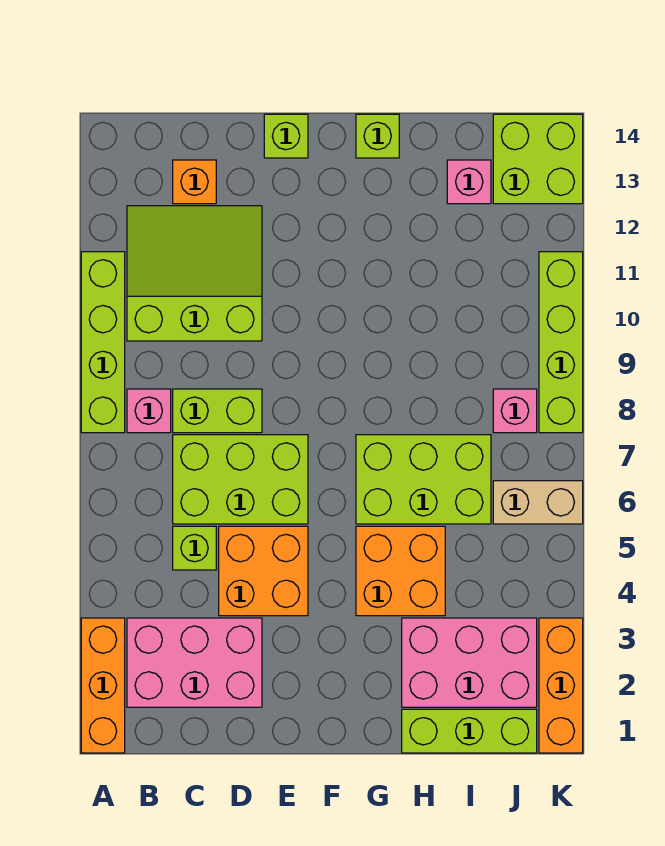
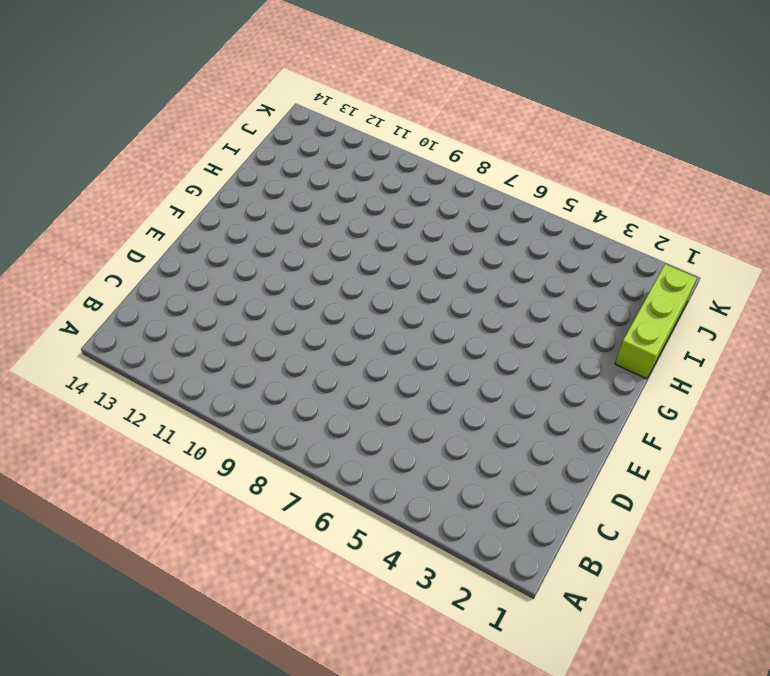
none -> orange 1x3 brick [81,618,125,753]
none -> lime 1x4 brick [81,252,125,433]
none -> pink 2x3 brick [127,618,262,707]

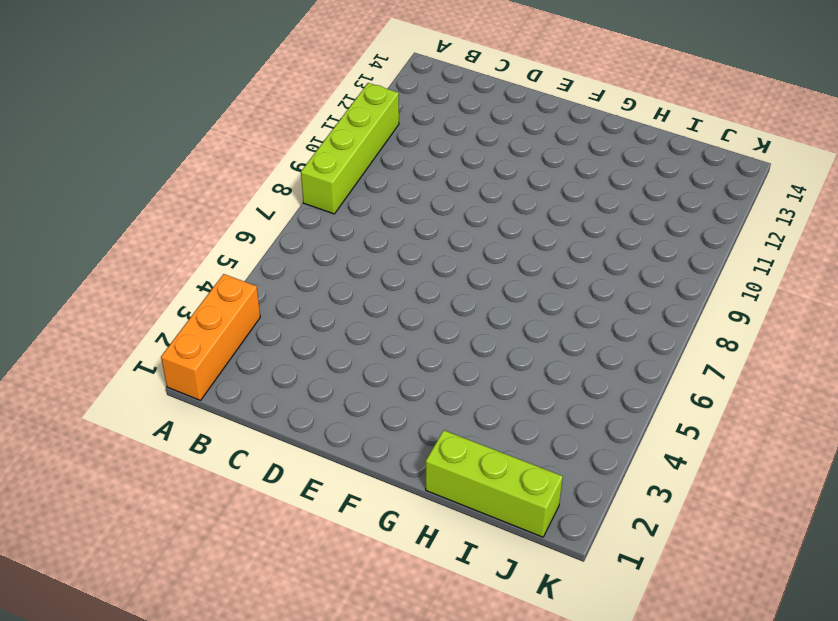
none -> pink 2x3 brick [127,618,262,707]
none -> pink 1x1 brick [127,389,171,433]
none -> lime 3x3 slope [127,206,262,341]

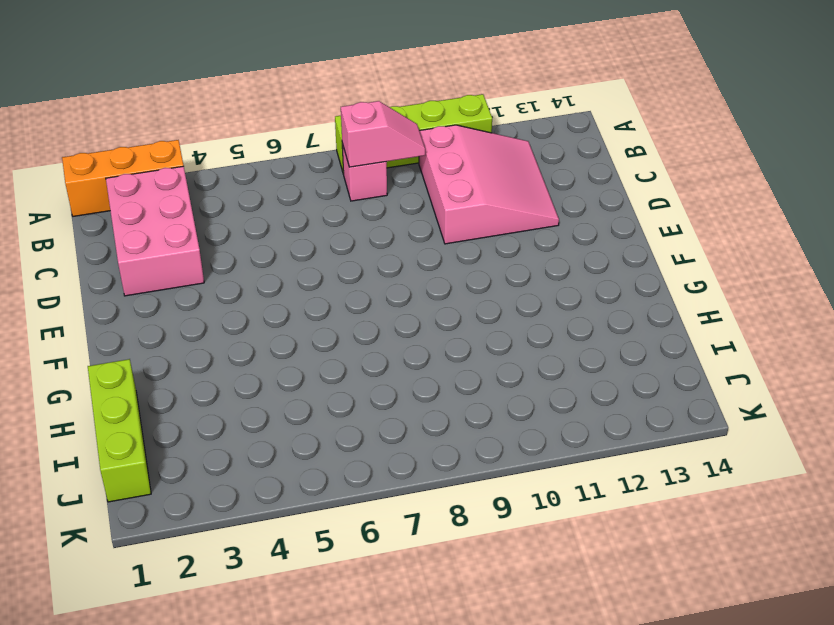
pink 1x2 slope [341,101,425,167] -> none
pink 3x3 slope [419,125,559,244] -> lime 3x3 slope [127,206,262,341]
none -> lime 1x1 brick [173,526,216,570]
none -> lime 2x3 brick [173,435,308,524]
none -> lime 1x2 brick [173,389,262,433]

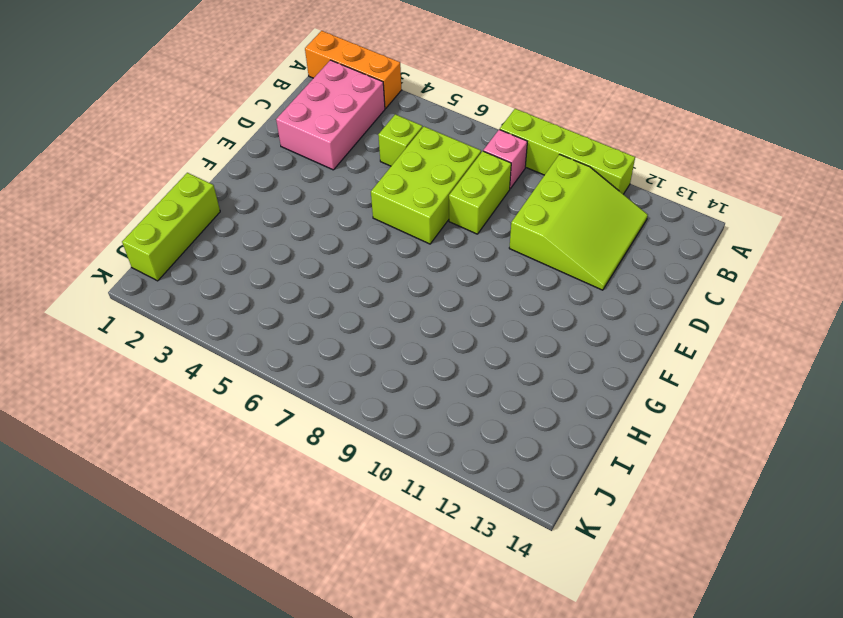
none -> orange 1x1 brick [173,160,216,204]
none -> orange 2x2 brick [219,526,308,616]
none -> lime 1x1 brick [264,114,308,158]

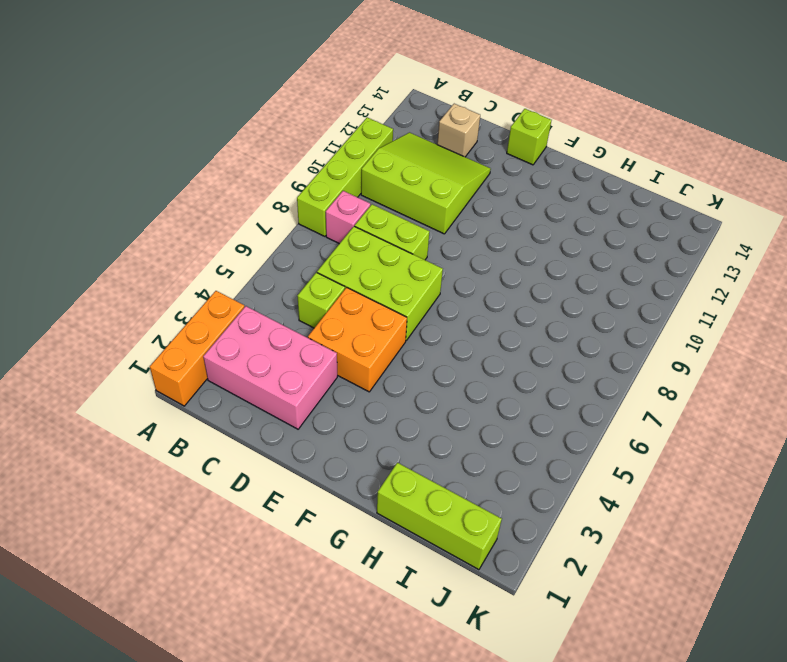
tan 1x1 brick [437,104,480,157] -> orange 1x1 brick [173,160,216,204]
none -> orange 2x2 brick [356,526,445,616]
none -> lime 2x3 brick [356,435,491,524]
none -> lime 1x1 brick [356,114,399,158]

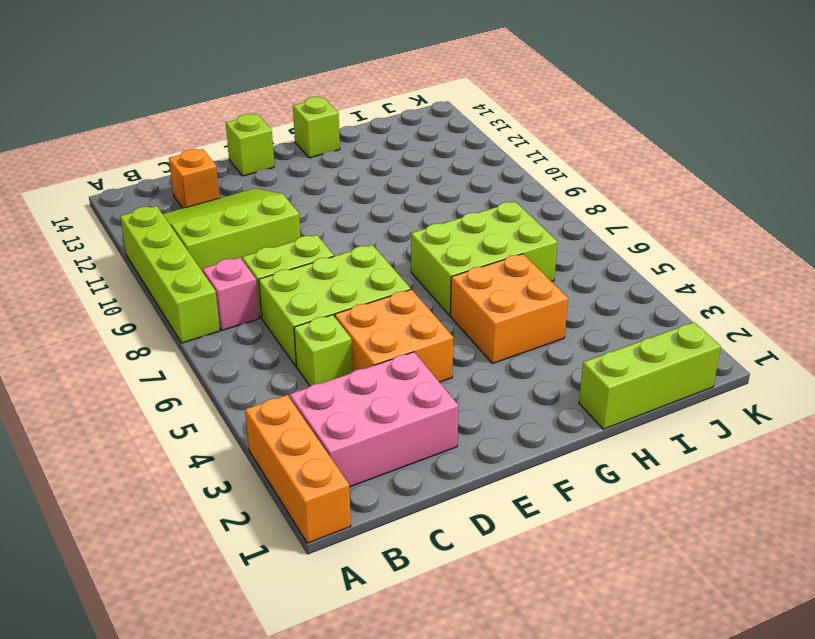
none -> pink 2x3 brick [402,618,537,707]
none -> pink 1x1 brick [447,160,491,204]
none -> tan 1x2 brick [493,481,583,524]

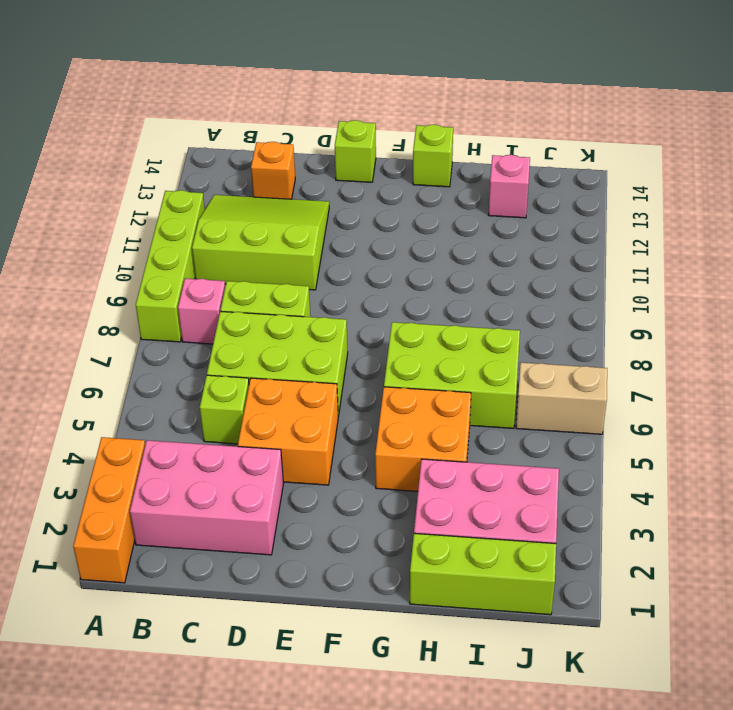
none -> pink 1x1 brick [493,389,537,433]
none -> lime 2x2 brick [493,114,583,204]
none -> orange 1x3 brick [539,618,583,753]

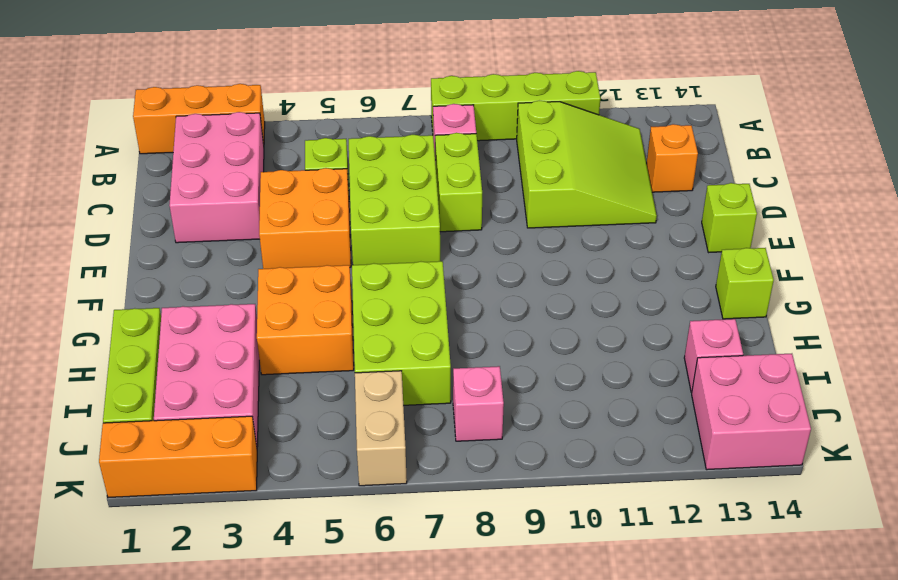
pink 2x2 brick [692,354,811,470] -> lime 2x2 brick [493,114,583,204]
none -> lime 1x4 brick [539,252,583,433]

